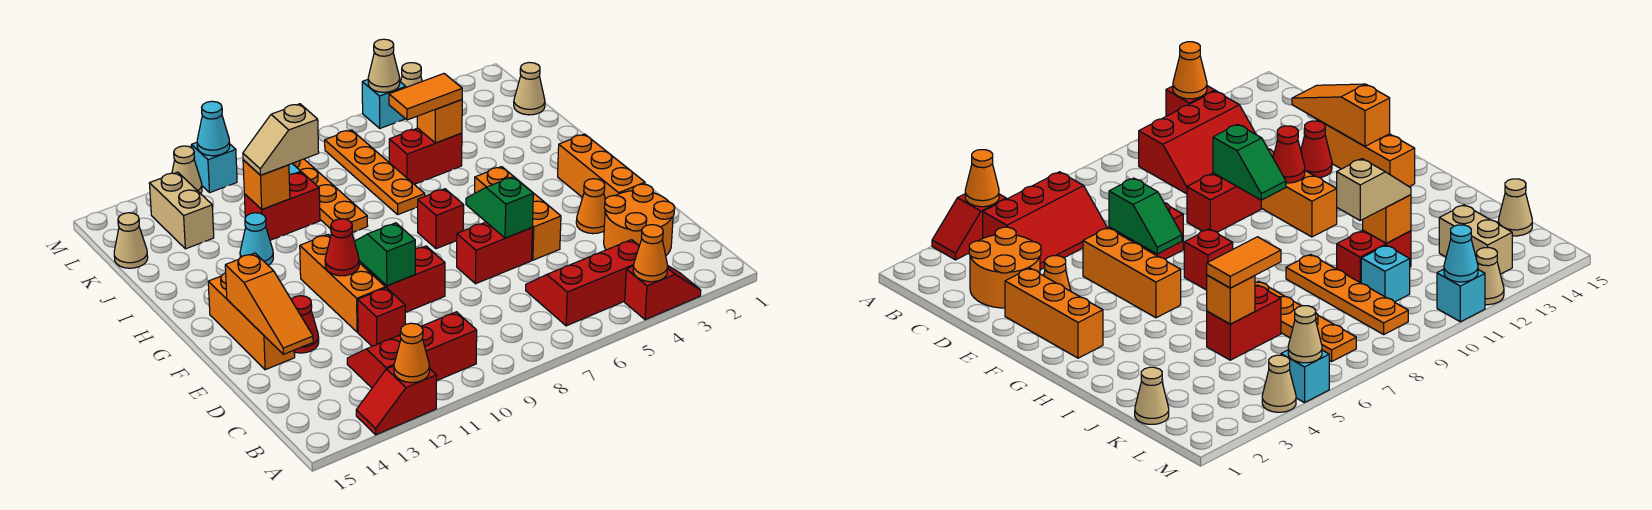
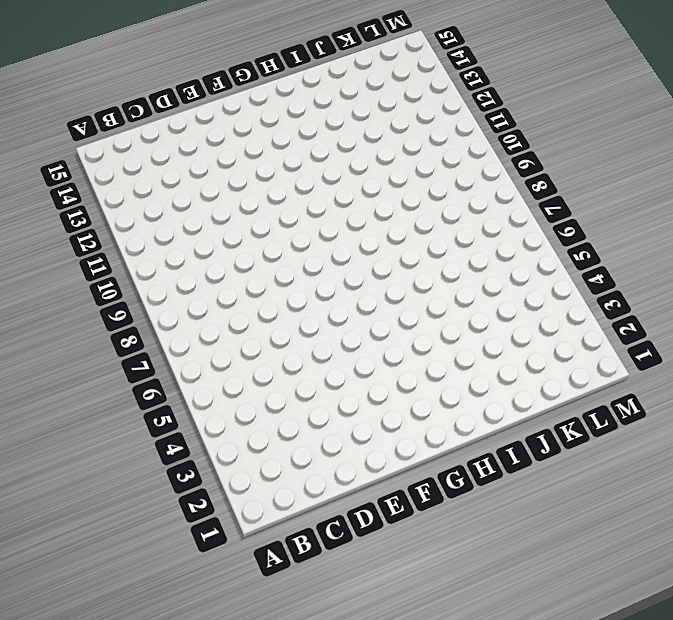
none -> red 1x2 slope [625,266,701,320]
none -> red 1x2 slope [356,366,436,435]
none -> red 2x3 slope [526,240,639,326]
none -> red 2x3 slope [347,312,477,388]

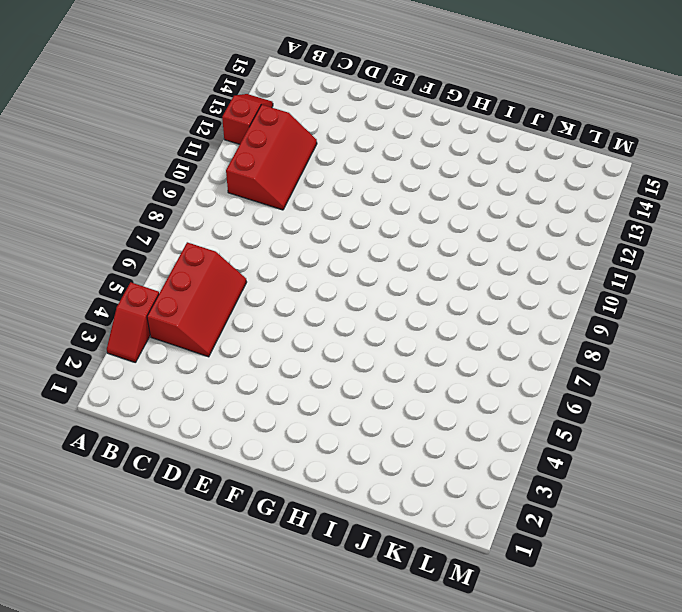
none -> orange 2x2 round brick [604,184,675,255]
none -> red 1x1 brick [358,288,406,346]
none -> orange 1x3 brick [558,134,645,199]
none -> orange 1x1 cone [576,179,605,234]

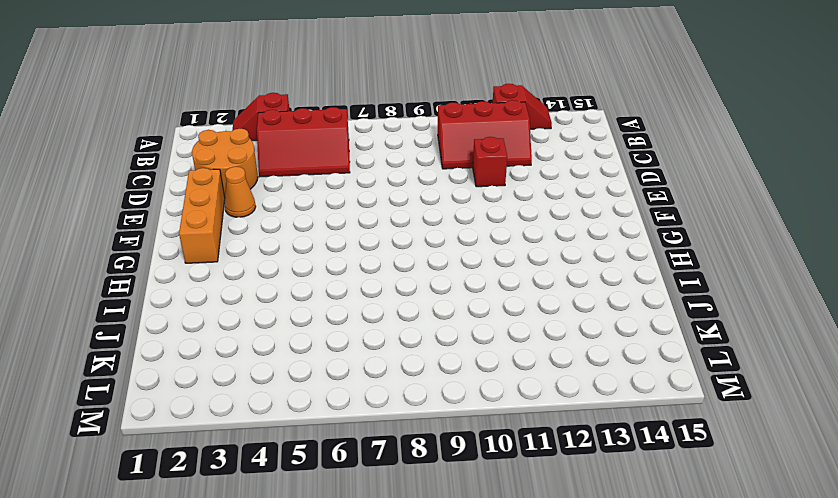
none -> orange 1x3 brick [475,167,561,260]
none -> red 1x2 brick [457,222,532,284]
none -> red 1x2 brick [368,246,445,312]
none -> orange 1x3 brick [300,235,385,332]

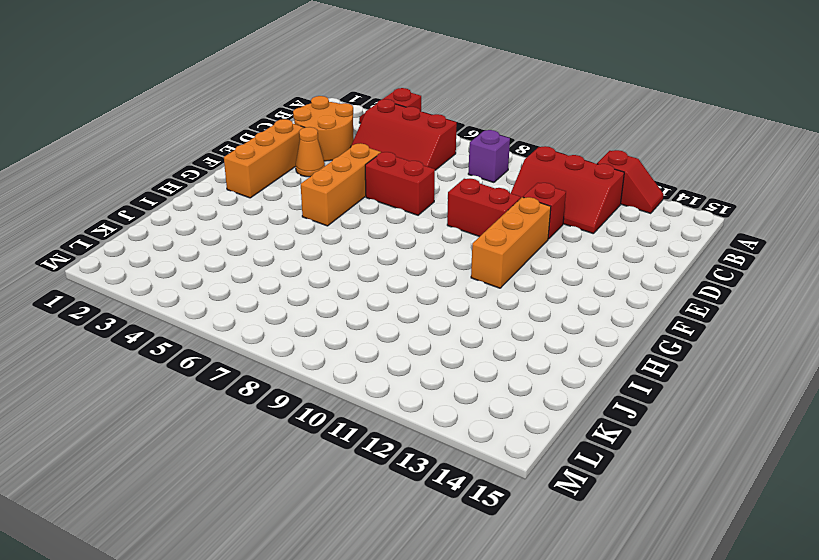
purple 1x1 brick [468,130,510,182] -> none
none -> red 1x1 cone [291,296,319,353]
none -> orange 1x3 brick [208,273,295,370]
none -> red 1x1 brick [418,189,464,249]
none -> orange 1x4 plate [325,130,425,214]

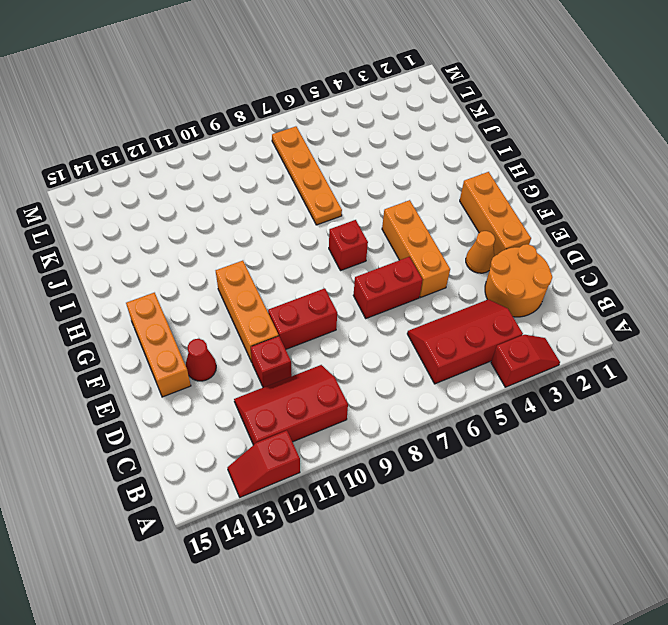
none -> orange 1x4 plate [292,159,368,233]
none -> cyan 1x1 cone [240,213,273,265]
none -> red 1x2 brick [389,128,462,184]
none -> red 1x2 brick [244,172,320,240]

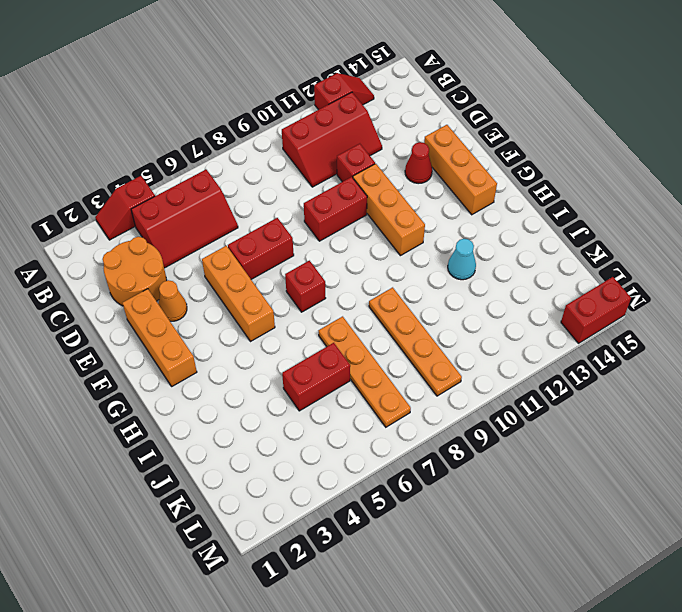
red 1x2 brick [561,277,631,343] -> red 1x2 brick moved to [244,172,320,240]
none -> tan 1x1 cone [514,62,545,115]
none -> cyan 1x1 brick [1361,245,1410,302]
none -> tan 1x2 brick [149,172,214,249]
none -> tan 1x1 cone [114,213,148,268]

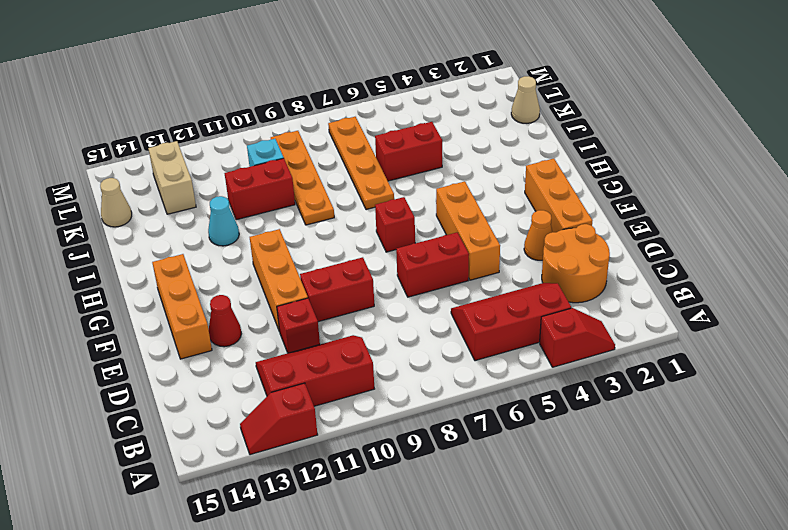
none -> tan 1x1 cone [401,63,422,87]
none -> cyan 1x1 brick [362,80,406,128]
none -> cyan 1x1 brick [191,142,237,192]
none -> tan 1x1 cone [172,146,202,194]

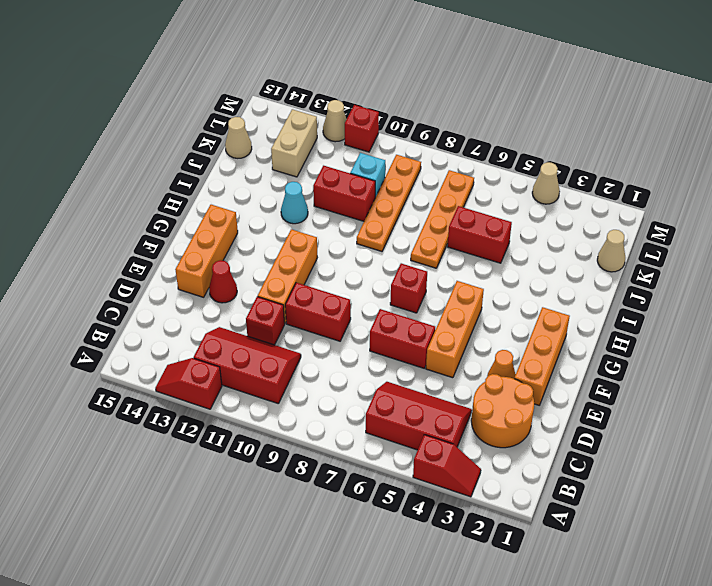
red 1x1 brick [345,105,379,152] -> cyan 1x1 brick [191,142,237,192]
none -> cyan 1x1 brick [362,80,406,128]
none -> orange 1x1 cone [633,225,668,282]
none -> orange 1x1 cone [394,323,430,383]
none -> orange 1x3 slope [225,253,313,354]

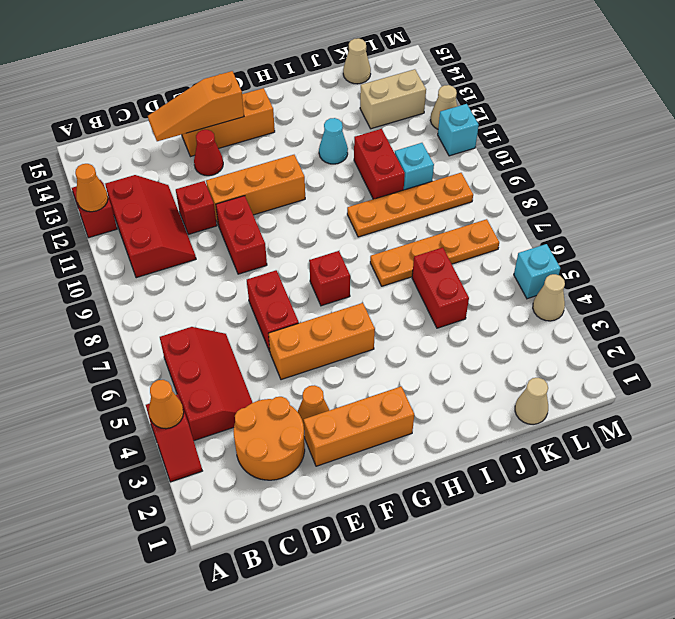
none -> green 1x2 slope [466,177,533,238]
none -> green 1x2 slope [354,223,415,286]
none -> red 1x1 cone [325,219,359,276]
none -> orange 1x1 brick [417,100,462,143]

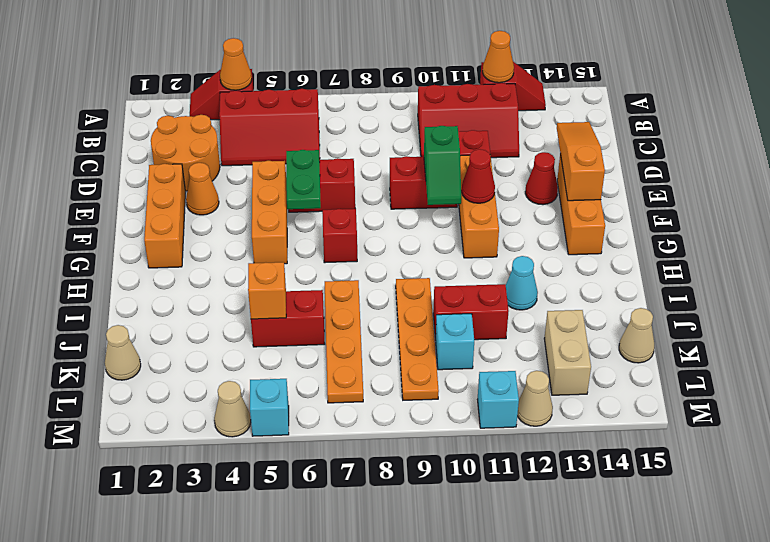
green 1x2 plate [286,150,321,209] -> green 1x2 slope [466,177,533,238]
none -> orange 1x1 brick [243,160,290,209]
none -> tan 1x1 cone [368,39,400,92]
none -> cyan 1x1 cone [197,101,230,156]
none -> orange 1x2 tile [389,74,462,120]

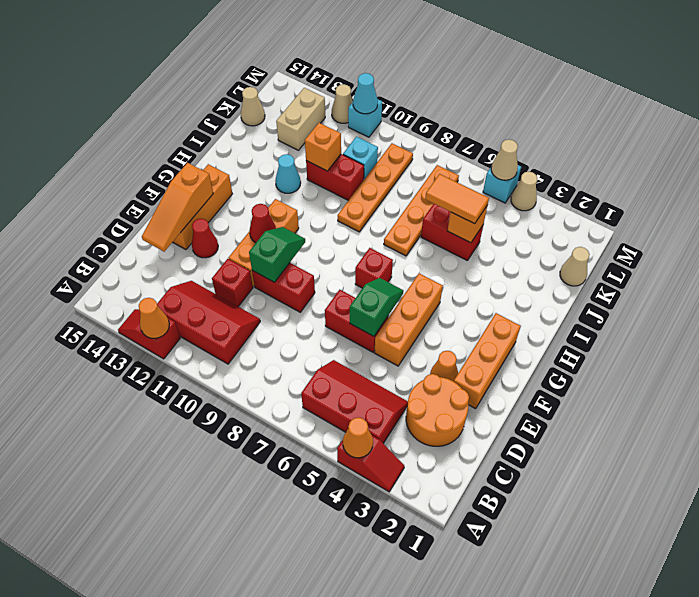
none -> tan 1x2 slope [243,104,319,175]

